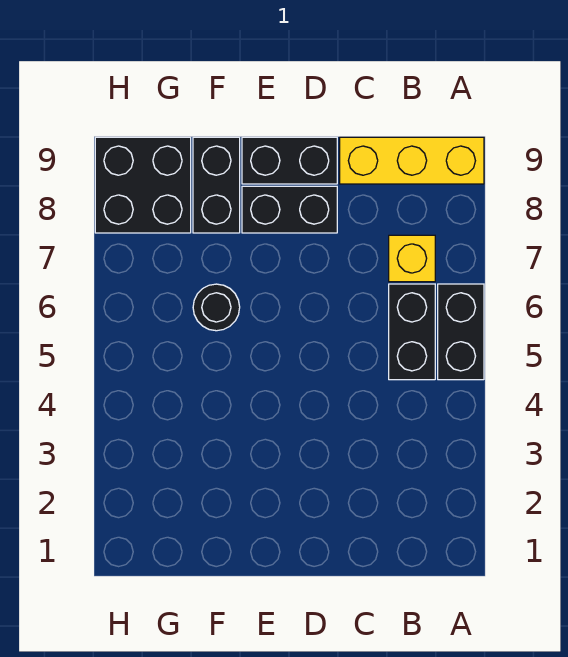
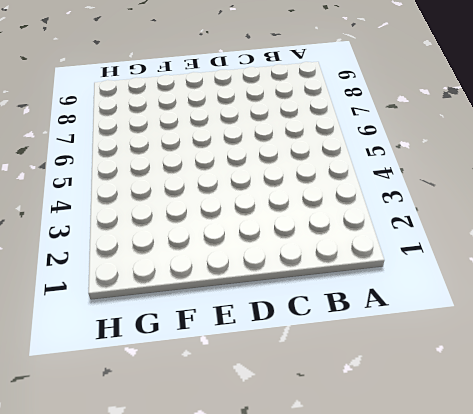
none -> black 1x2 brick [438,284,484,380]
none -> yellow 1x3 brick [340,137,484,184]

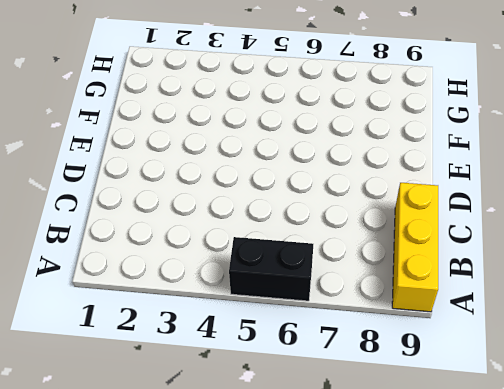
none -> black 1x2 brick [389,284,435,380]
none -> yellow 1x1 brick [389,235,435,282]

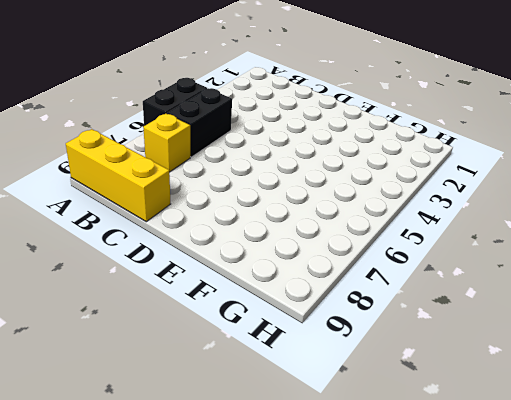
none -> black 1x2 brick [242,186,337,233]
none -> black 1x2 brick [242,137,337,184]

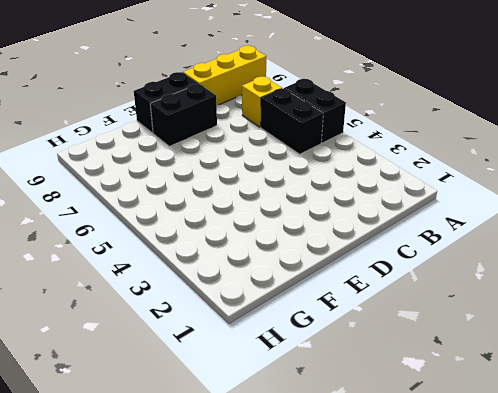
none -> black 1x1 round brick [193,284,240,331]
none -> black 1x2 brick [193,137,240,233]

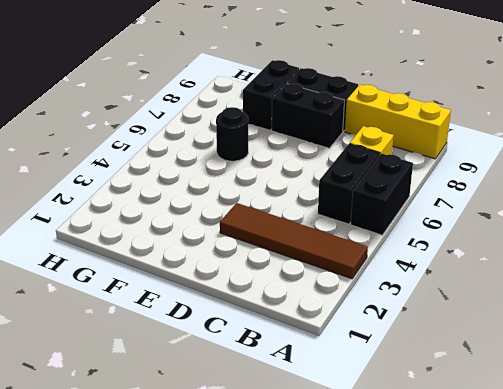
brown 1x4 tile [220,203,368,279] -> none
none -> black 2x2 brick [95,137,191,233]

